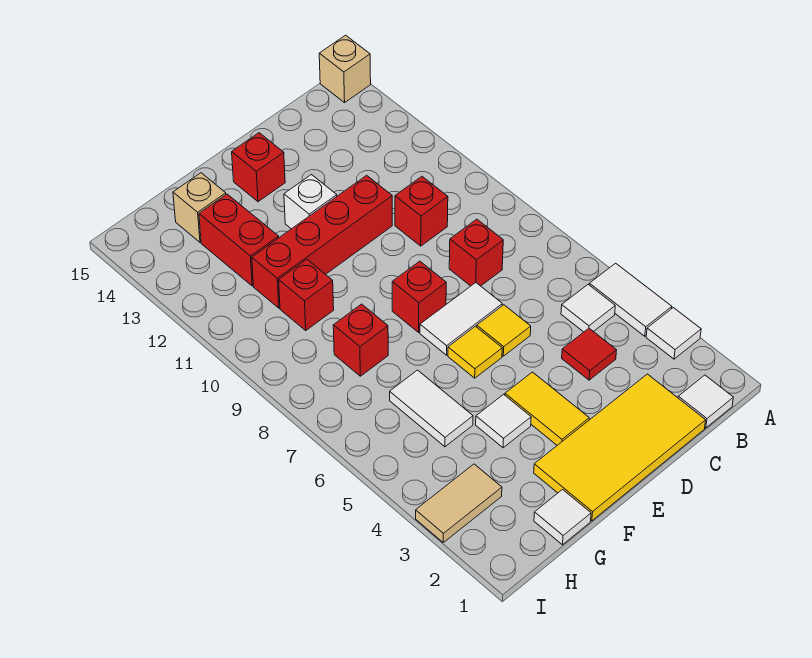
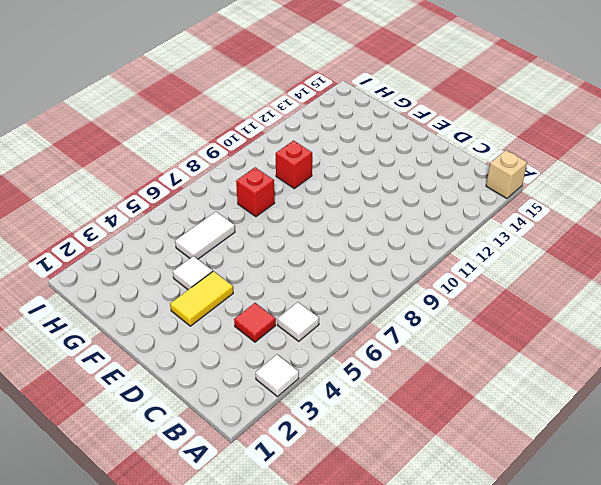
none -> white 1x2 tile [589,263,672,336]
none -> white 1x1 tile [678,375,733,428]
none -> yellow 2x4 tile [534,374,706,521]

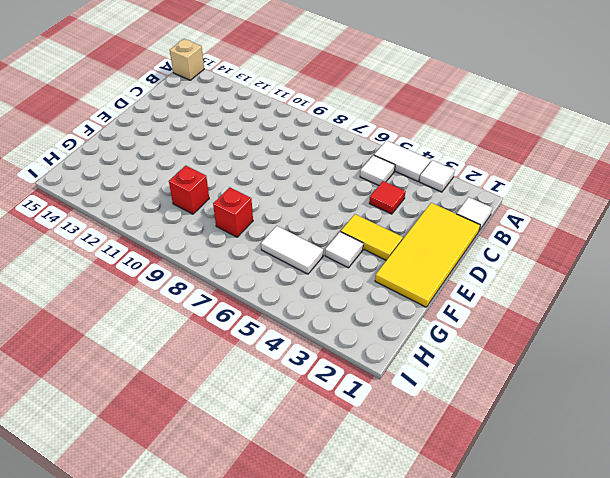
none -> red 1x1 brick [449,219,503,286]
none -> red 1x1 brick [395,176,448,246]
none -> yellow 1x1 tile [477,305,531,356]

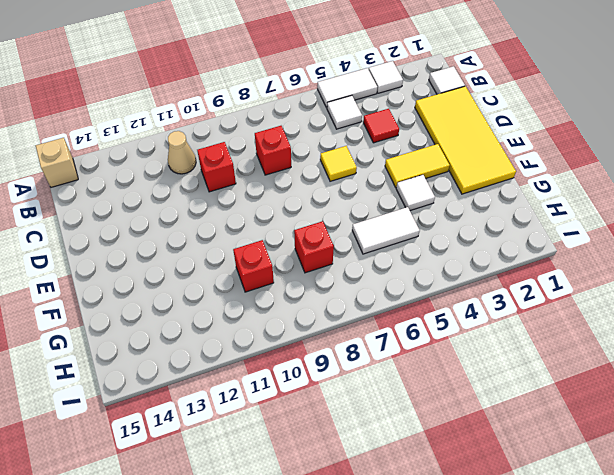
tan 1x1 cone [168,131,196,174] -> none
none -> white 1x2 tile [420,283,502,355]
none -> red 1x4 brick [252,175,392,308]
none -> yellow 1x1 tile [448,326,502,378]

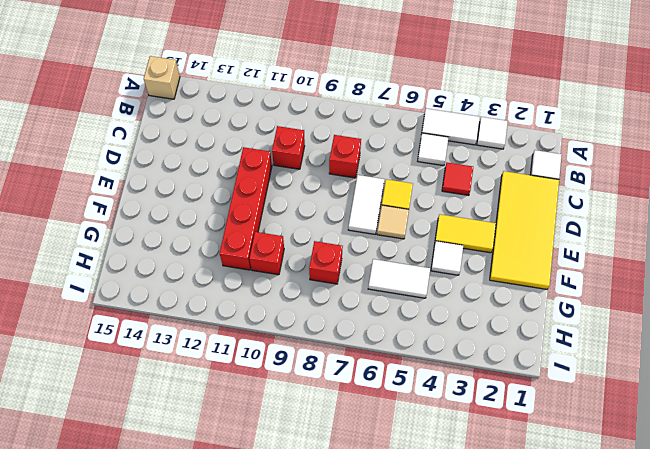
tan 1x1 tile [377,205,409,239] -> yellow 1x1 tile [448,326,502,378]
none -> red 1x1 brick [392,261,446,332]
none -> white 1x1 brick [284,175,337,229]
none -> red 1x1 brick [232,133,285,202]

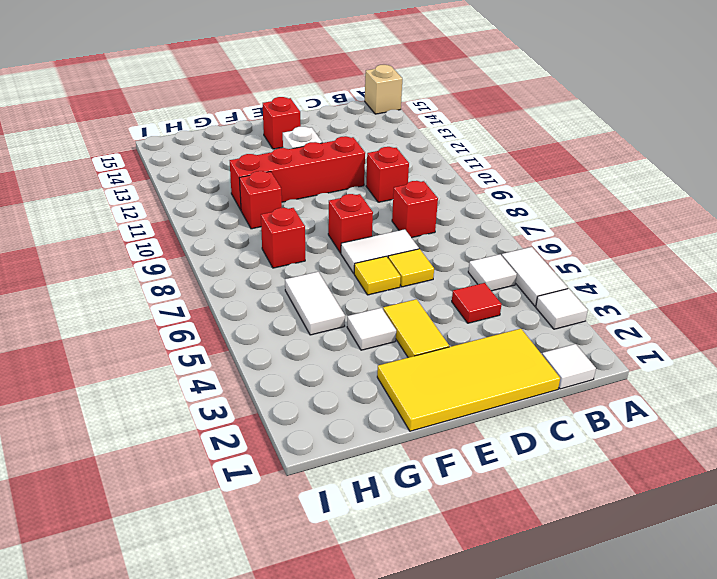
none -> white 1x1 tile [534,490,591,545]
none -> red 1x2 brick [199,194,279,286]
none -> tan 1x1 brick [173,173,226,242]

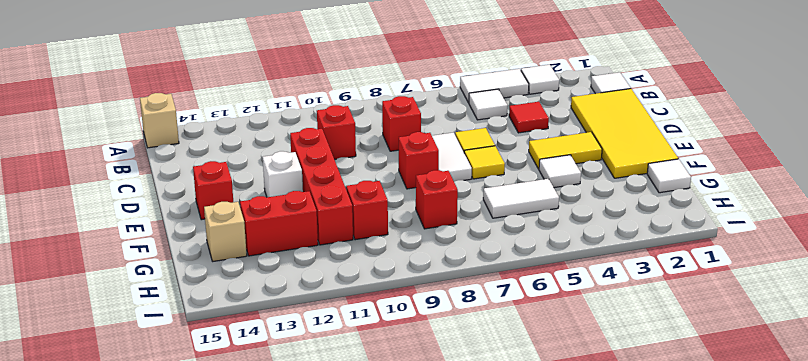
none -> tan 1x2 tile [416,464,502,542]

